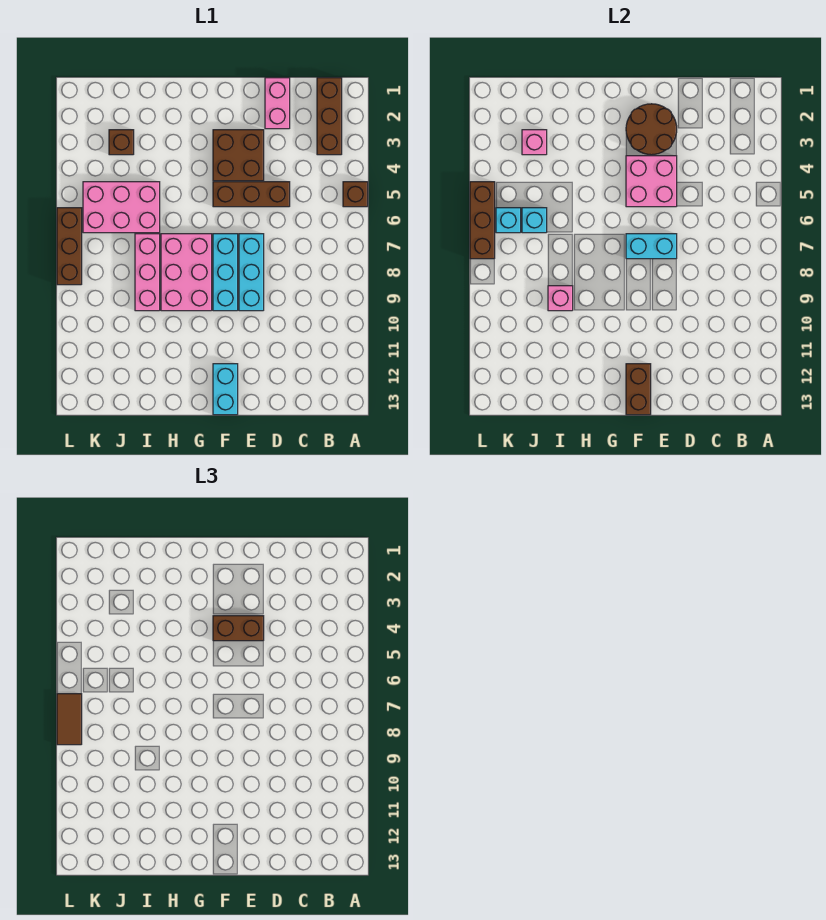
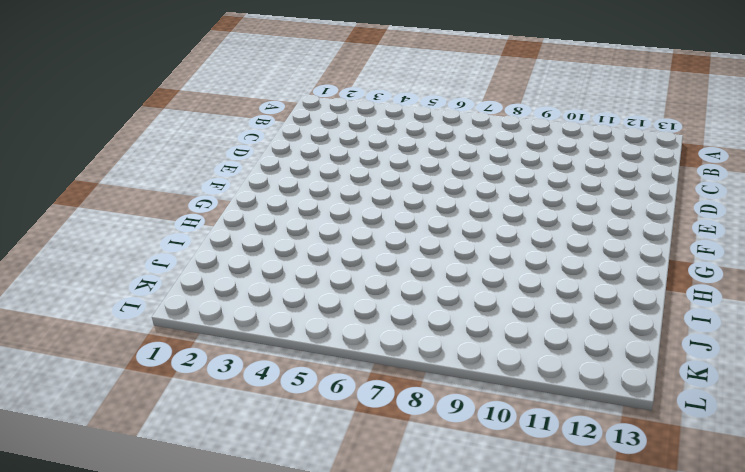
none -> brown 1x1 brick [343,182,368,207]
none -> brown 1x3 brick [317,78,342,155]
none -> pink 1x2 brick [265,78,290,129]

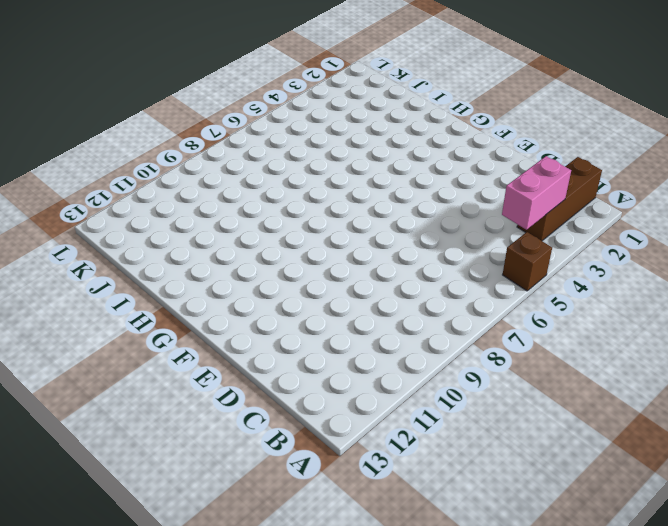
pink 1x2 brick [502,156,571,230] -> pink 1x2 brick moved to [265,78,290,129]
none -> brown 1x3 brick [213,182,290,207]
none -> brown 2x2 brick [213,130,264,181]
none -> cyan 1x3 brick [239,234,264,311]

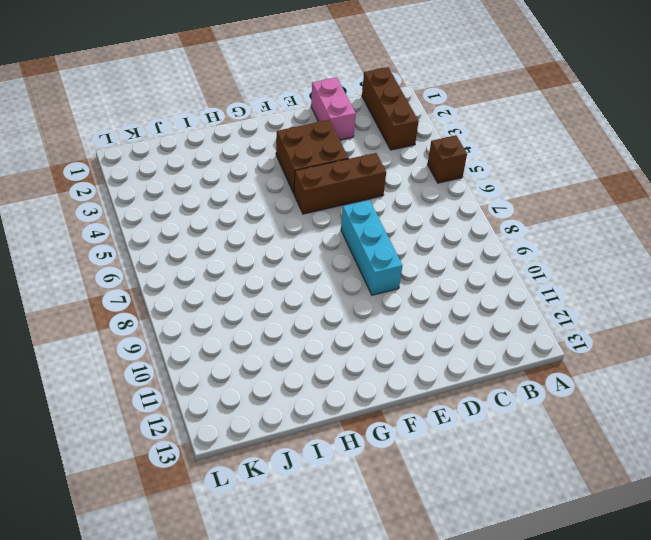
none -> cyan 1x3 brick [213,234,238,311]
none -> cyan 1x2 brick [213,364,238,415]
none -> pink 2x3 brick [161,234,212,311]

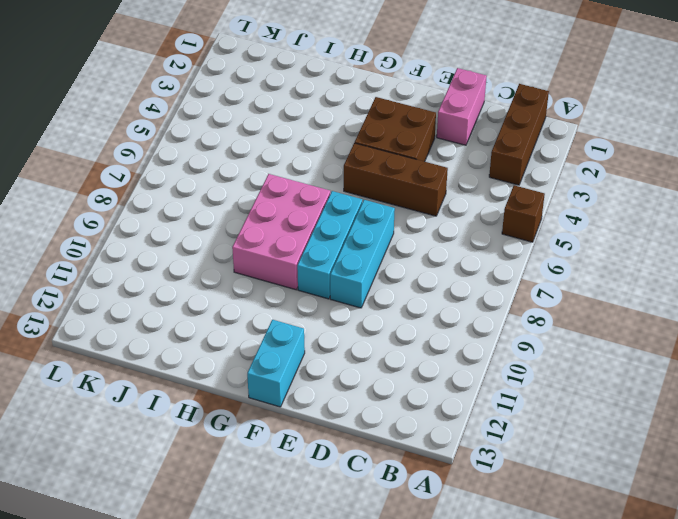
none -> pink 2x3 brick [83,182,160,233]
none -> pink 1x3 brick [135,234,160,311]
none -> brown 1x1 brick [109,130,134,155]

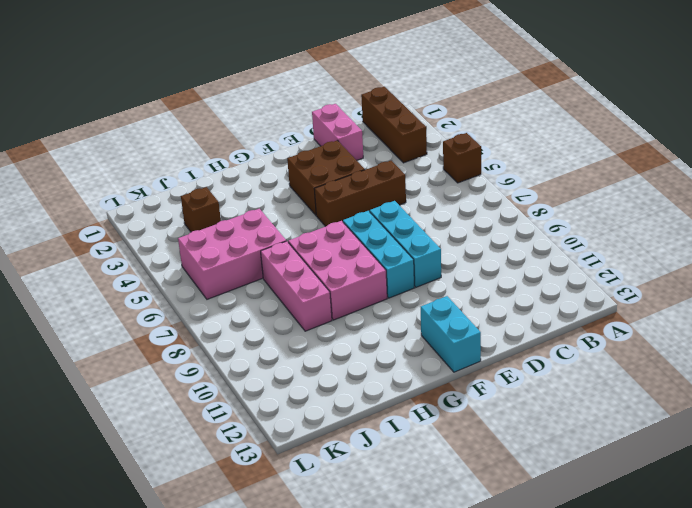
none -> brown 1x3 brick [57,208,82,285]
none -> brown 2x2 round brick [626,104,677,155]
none -> pink 2x2 brick [626,156,677,207]

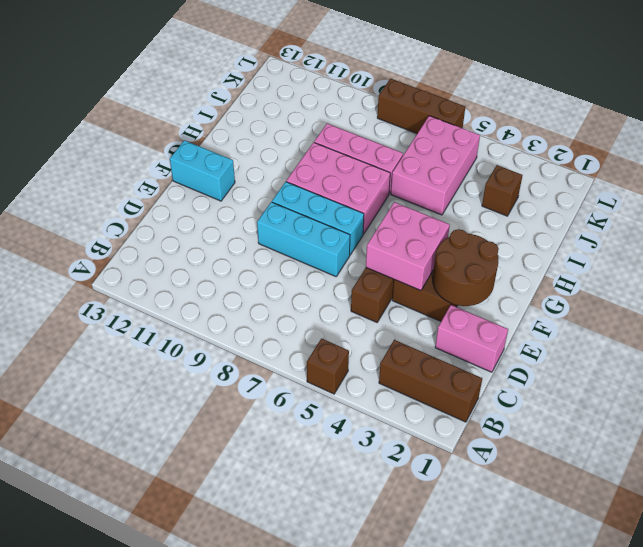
none -> cyan 1x2 brick [626,234,677,259]
none -> brown 1x2 brick [626,364,651,415]
none -> pink 1x1 brick [548,286,573,311]

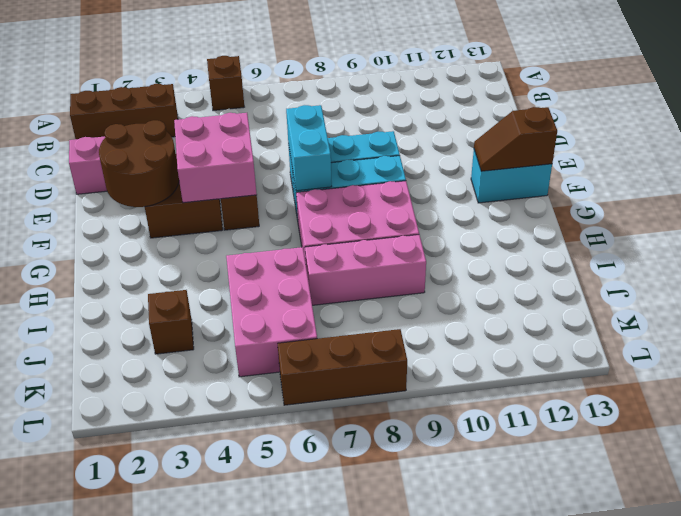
brown 1x2 slope [474,107,557,171] -> brown 1x2 brick [626,364,651,415]
none -> pink 1x1 brick [548,286,573,311]
none -> pink 1x1 brick [522,130,547,155]
none -> cyan 1x1 brick [522,208,547,233]

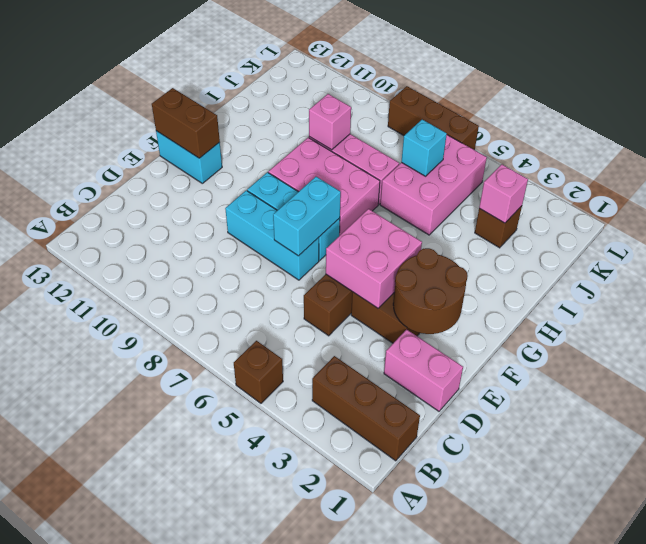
none -> cyan 1x1 brick [496,208,521,233]
none -> brown 1x3 brick [470,182,495,259]
none -> brown 1x2 brick [213,616,264,641]

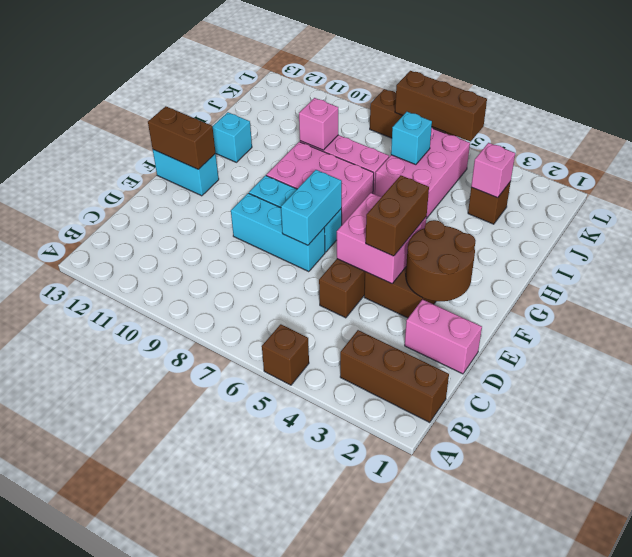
cyan 1x1 brick [212,112,252,162] -> cyan 1x1 brick moved to [496,208,521,233]
none -> brown 1x2 tile [57,694,82,745]

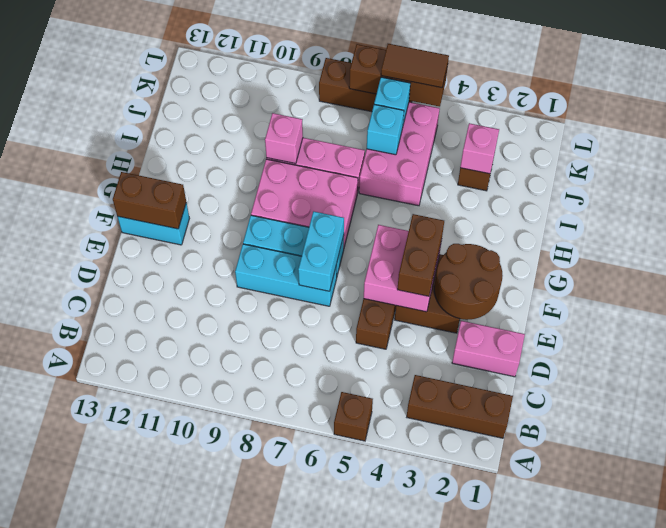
brown 1x2 tile [381,44,449,88] -> brown 1x2 tile moved to [57,694,82,745]

